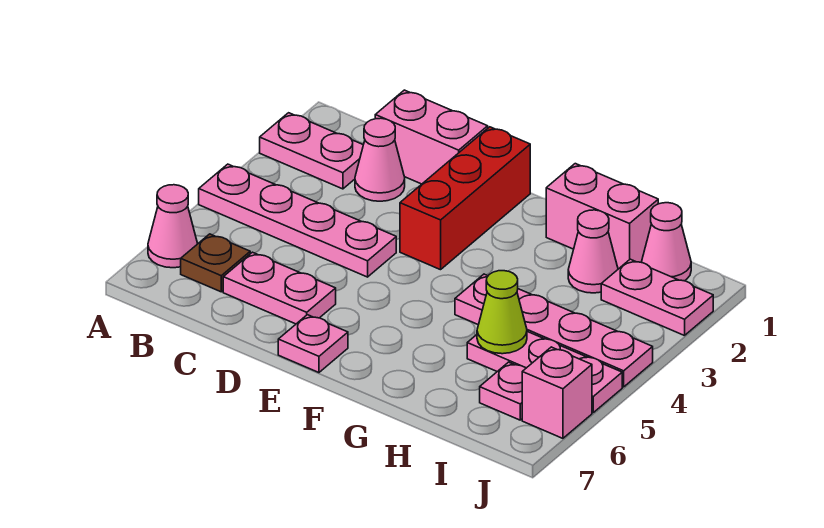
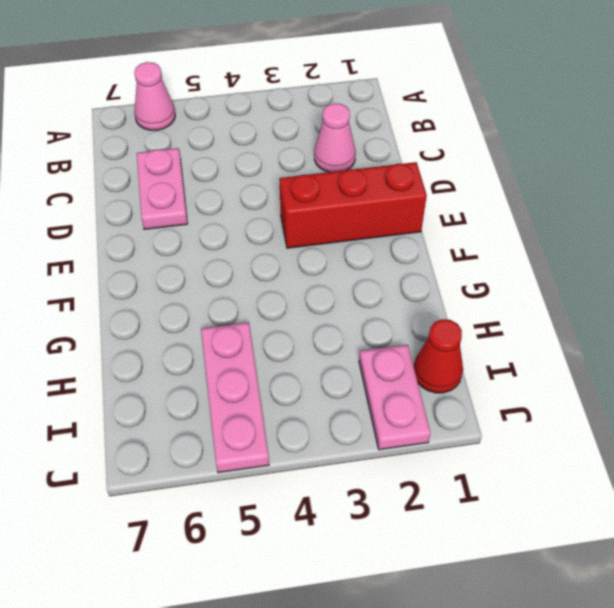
red 1x1 cone [414,319,463,393] -> pink 1x1 cone [641,203,691,281]
none -> pink 1x2 plate [260,113,363,189]
none -> pink 1x4 plate [199,164,396,277]
none -> brown 1x1 plate [181,234,250,292]

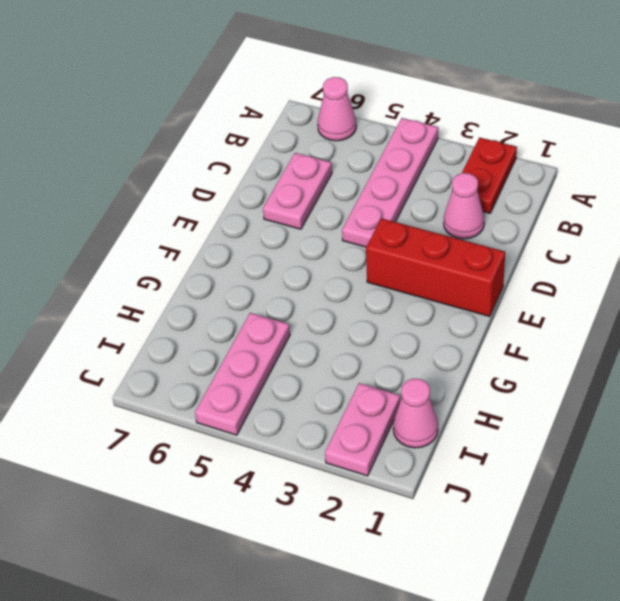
red 1x2 plate [462,137,517,213] -> pink 1x2 plate [260,113,363,189]
none -> brown 1x1 plate [181,234,250,292]
none -> pink 1x2 brick [375,90,488,184]
none -> pink 1x1 plate [278,315,348,373]

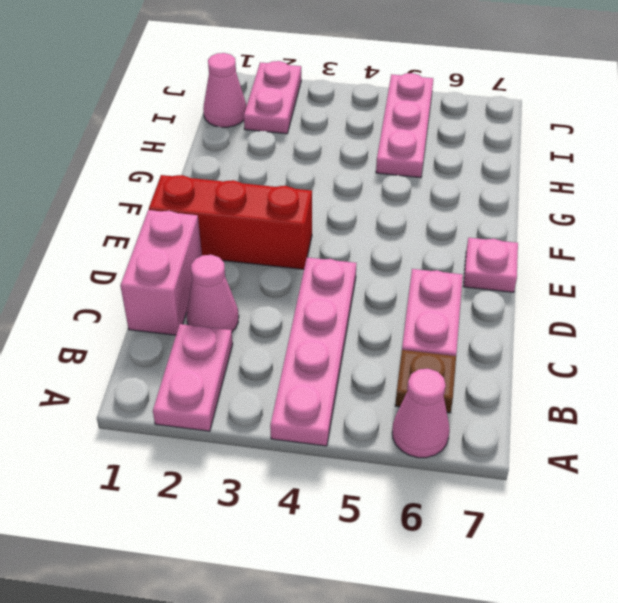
none -> pink 1x2 brick [546,164,658,269]
none -> pink 1x4 plate [455,274,653,387]
none -> pink 1x1 cone [568,210,618,293]

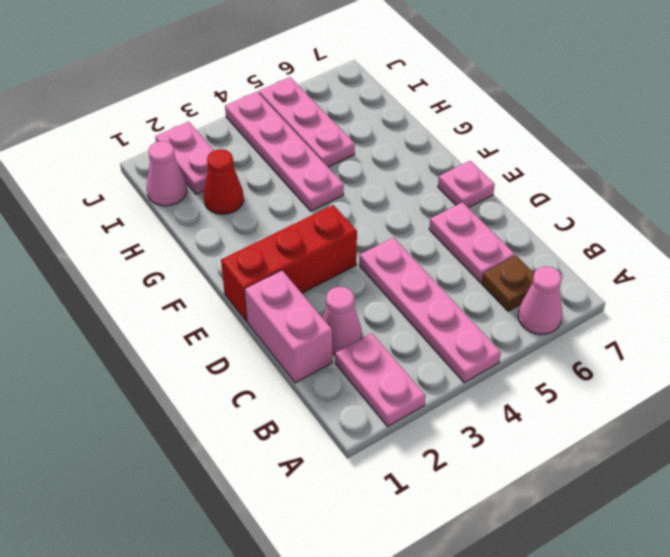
red 1x1 cone [204,149,244,214] -> pink 1x1 cone [568,210,618,293]
none -> pink 1x2 brick [546,164,658,269]
none -> pink 1x1 plate [480,362,526,420]
none -> pink 1x1 brick [522,347,592,438]

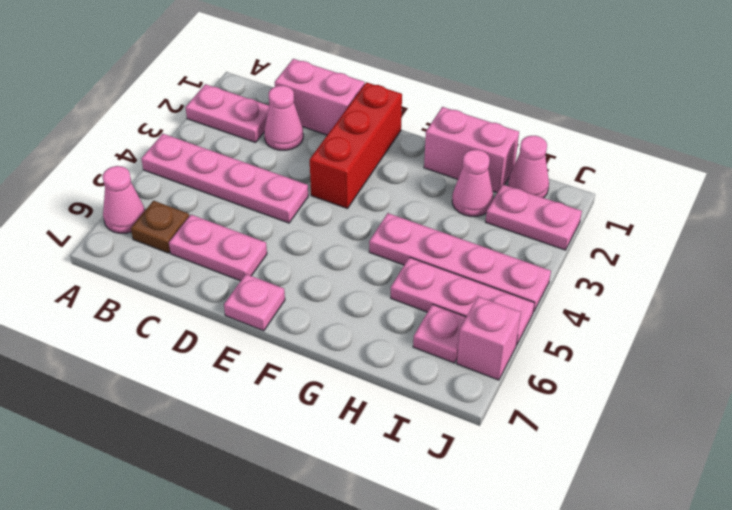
none -> lime 1x1 cone [477,271,527,354]

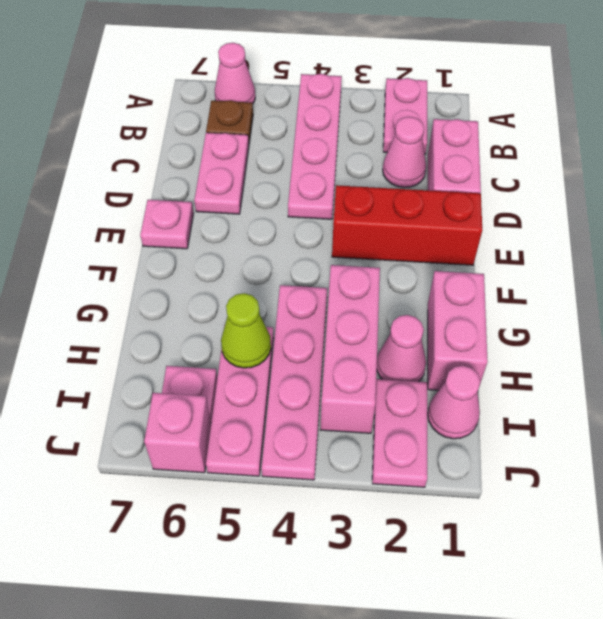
pink 1x3 brick [320,265,380,433] -> none

